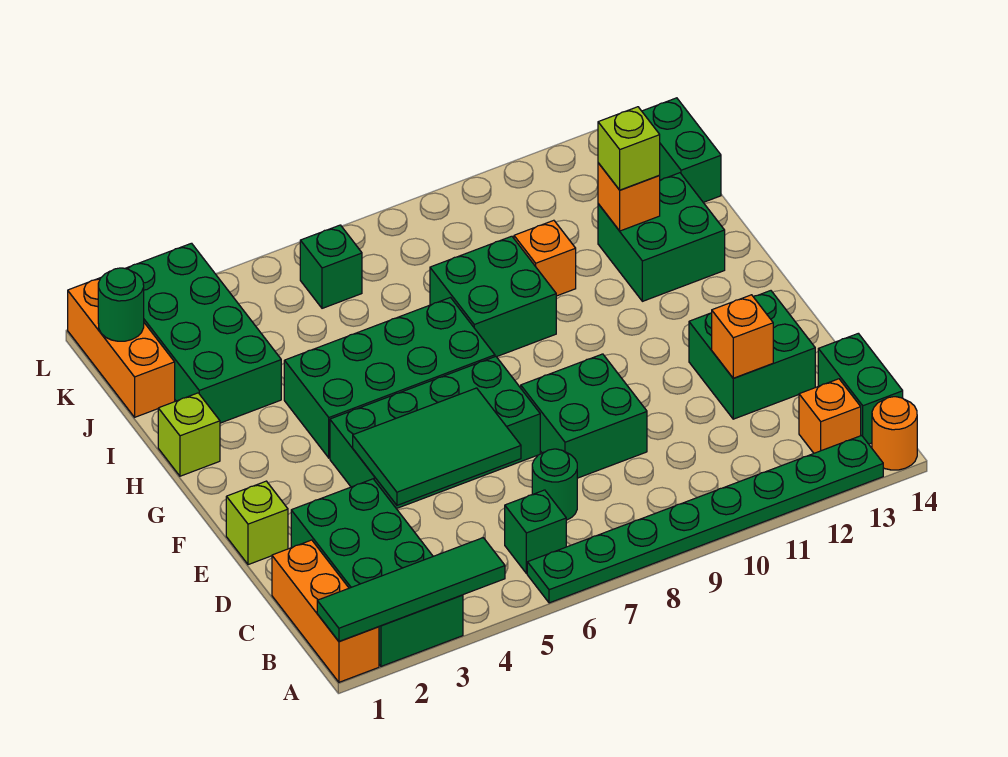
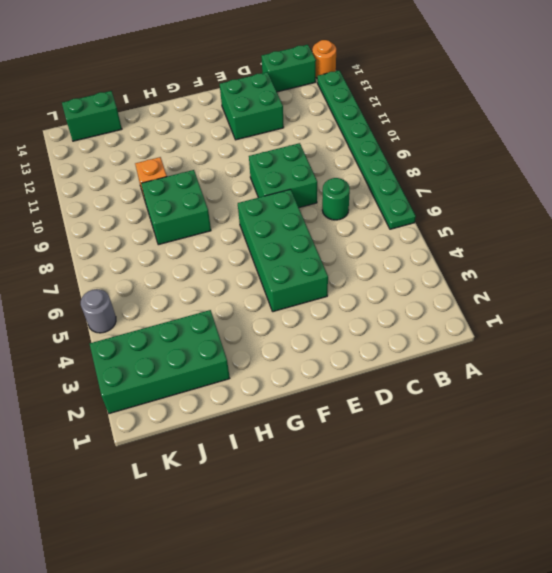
grey 1x1 round brick [81,289,116,333] -> none
none -> orange 1x3 brick [272,540,379,682]
none -> green 2x4 brick [291,479,463,666]
none -> green 1x1 brick [505,490,566,573]

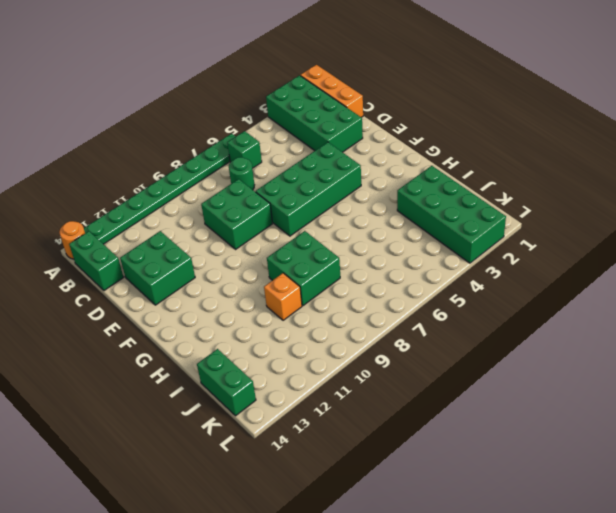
none -> orange 1x1 brick [799,379,861,453]
none -> lime 1x1 brick [226,481,288,565]
none -> green 2x4 brick [284,298,495,458]

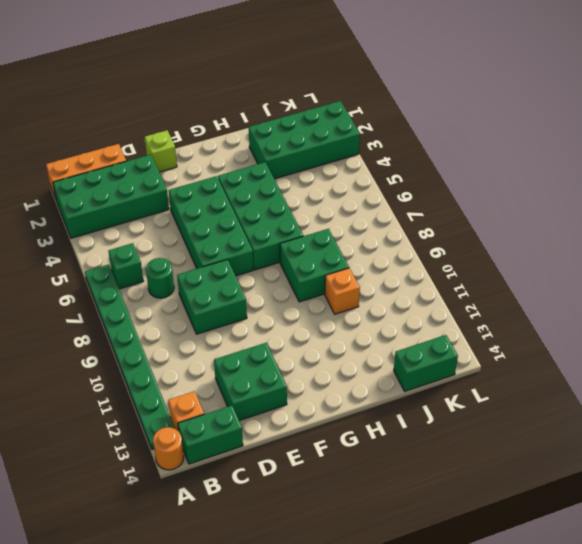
none -> lime 1x1 brick [158,393,220,476]
none -> green 2x2 brick [598,173,725,301]
none -> orange 1x3 brick [68,278,175,417]

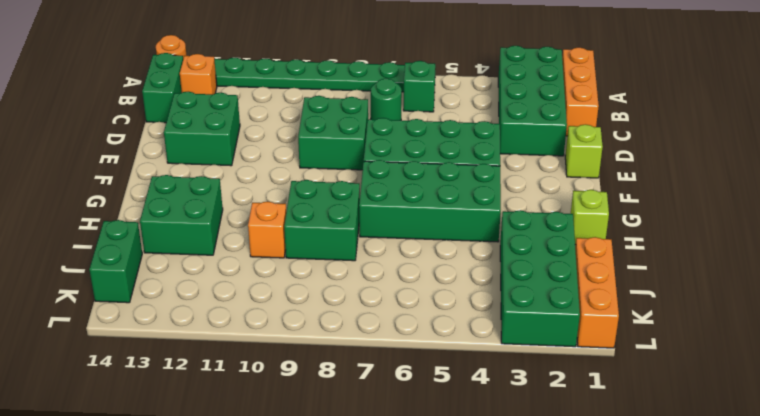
none -> green 1x1 brick [300,225,362,308]
none -> green 1x4 tile [317,538,505,641]
none -> green 2x3 tile [353,388,521,505]

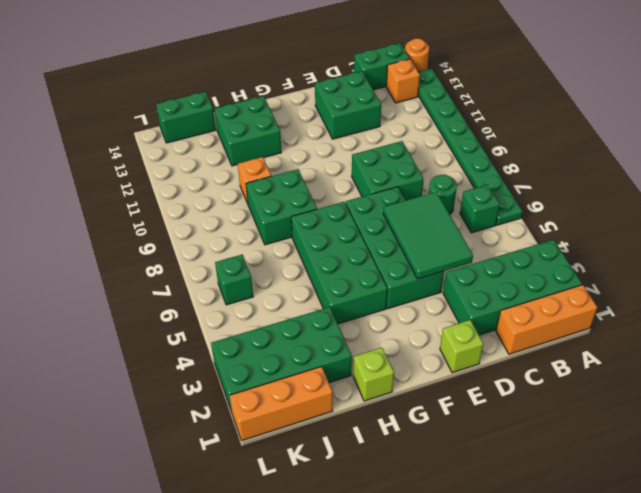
none -> green 1x4 tile [317,538,505,641]
none -> orange 1x1 brick [712,295,773,378]
none -> orange 1x1 brick [598,163,660,231]

